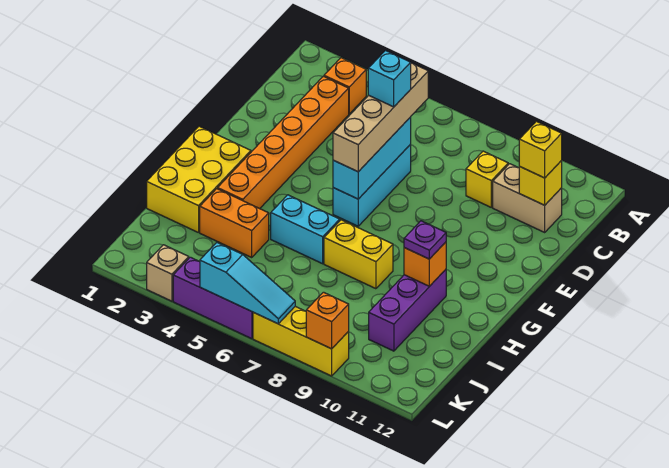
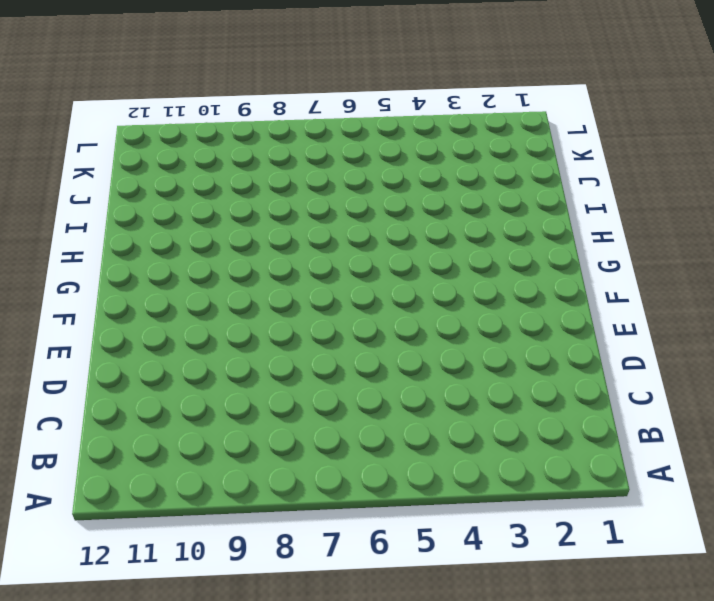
none -> orange 1x1 brick [324,58,366,114]
none -> orange 1x6 brick [218,76,349,209]
none -> yellow 1x1 brick [466,151,508,207]

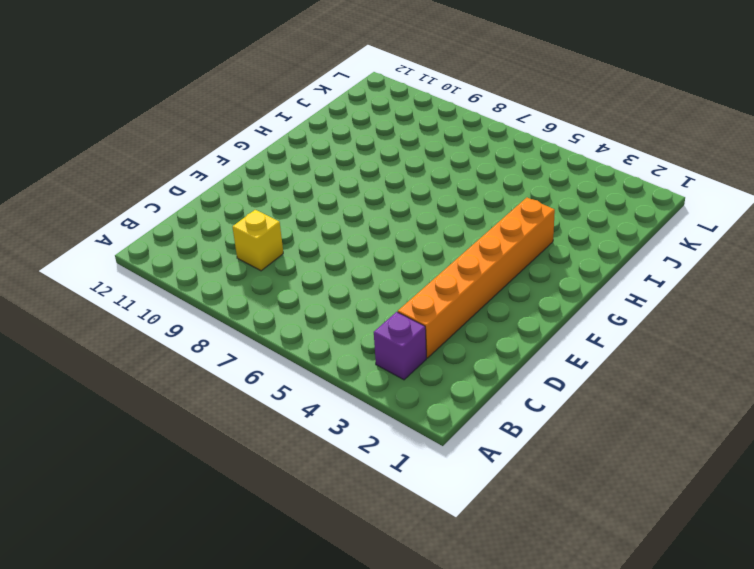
purple 1x1 brick [374,312,426,380] -> orange 1x1 brick [324,58,366,114]
none -> tan 1x2 brick [493,164,562,232]
none -> cyan 1x3 brick [333,144,411,226]
none -> yellow 2x3 brick [147,126,251,233]

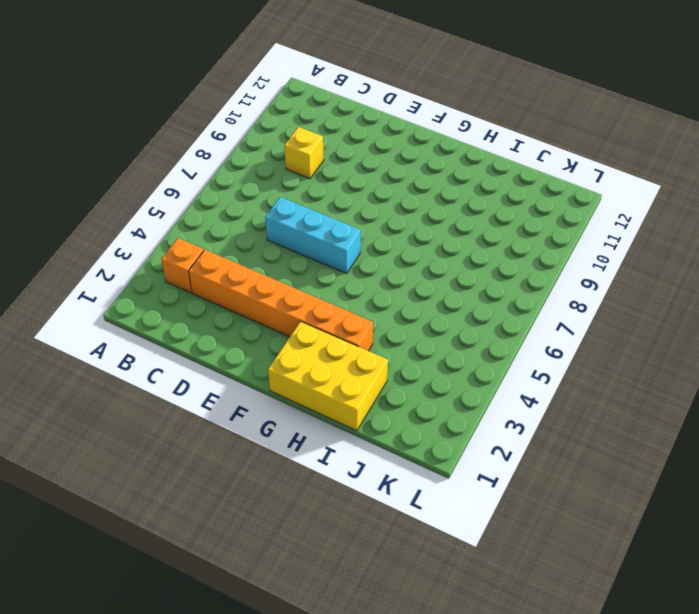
none -> tan 1x2 brick [493,164,562,232]
none -> cyan 1x2 brick [271,195,340,264]
none -> yellow 1x2 brick [324,220,393,289]

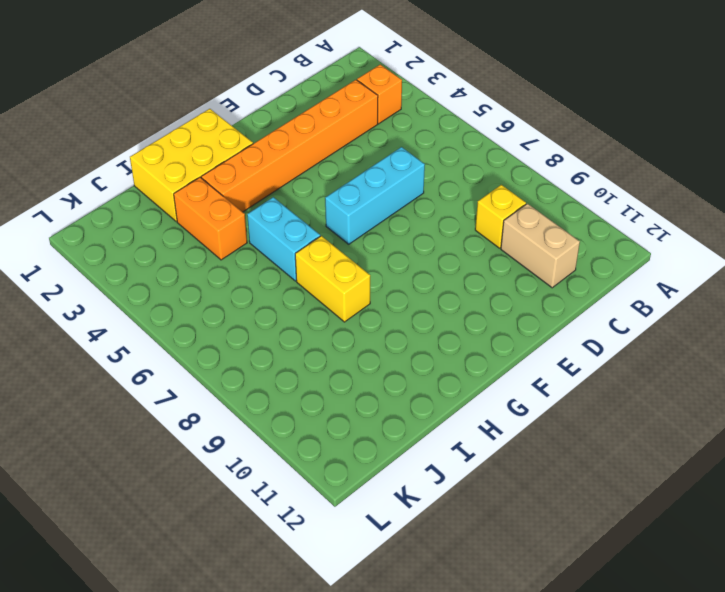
none -> purple 1x3 brick [369,270,446,351]
none -> tan 1x1 brick [147,245,189,301]
none -> purple 1x3 brick [173,257,253,339]

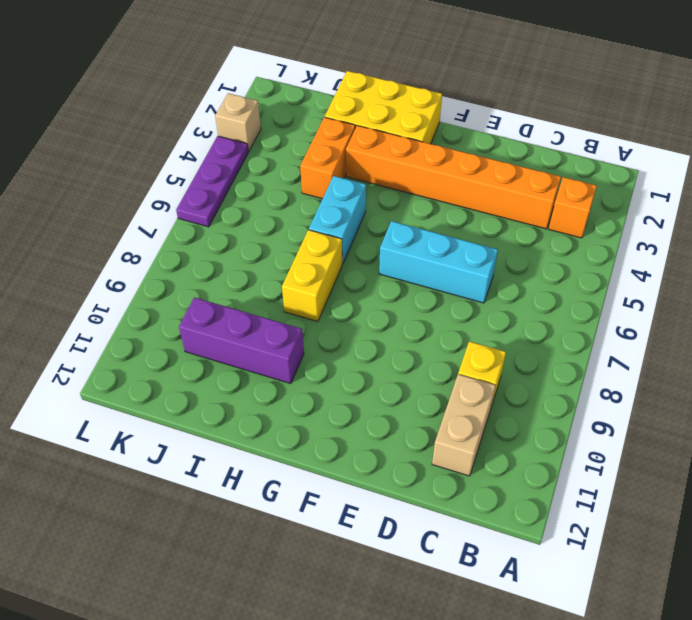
purple 1x3 plate [176,136,248,227] -> purple 1x3 brick [173,257,253,339]
none -> yellow 1x3 brick [253,306,349,376]
none -> yellow 1x1 brick [519,161,562,205]
none -> cyan 1x3 brick [333,117,411,199]

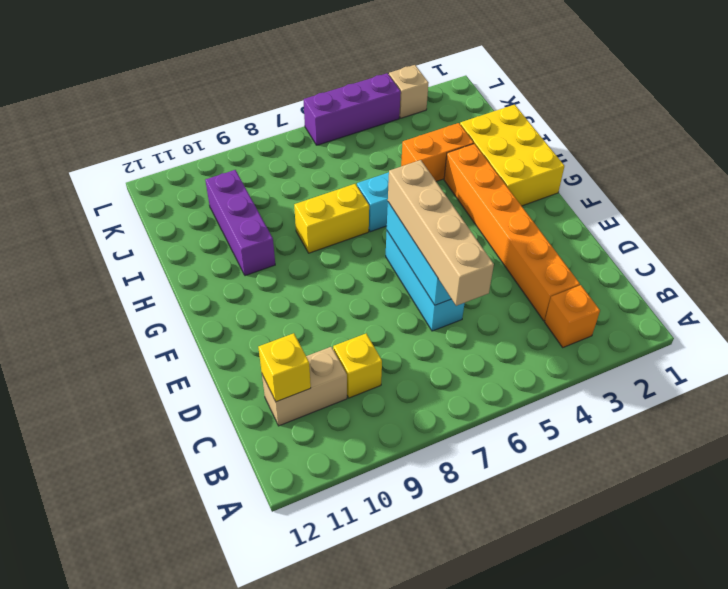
none -> yellow 1x3 brick [253,306,349,376]
none -> orange 1x1 brick [404,242,446,286]
none -> cyan 1x3 slope [200,243,295,324]

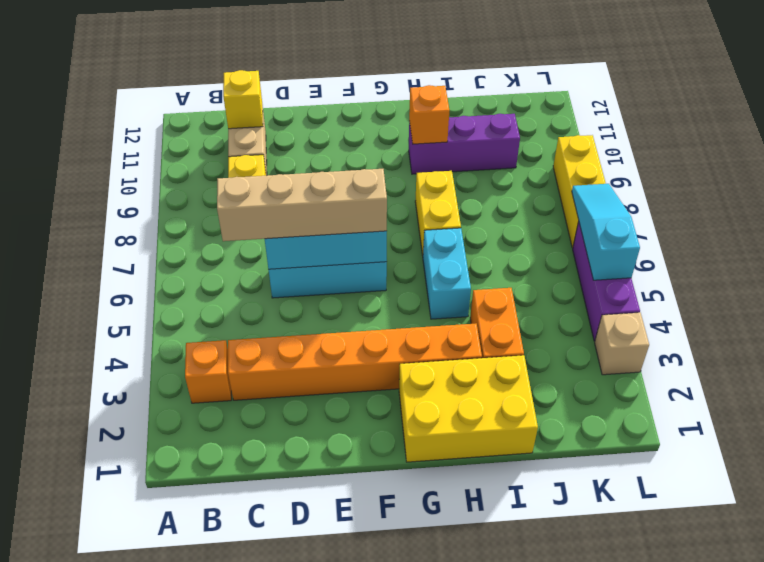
none -> orange 1x1 brick [306,292,349,349]
none -> yellow 1x1 brick [519,121,562,178]
none -> purple 1x1 plate [404,221,446,259]

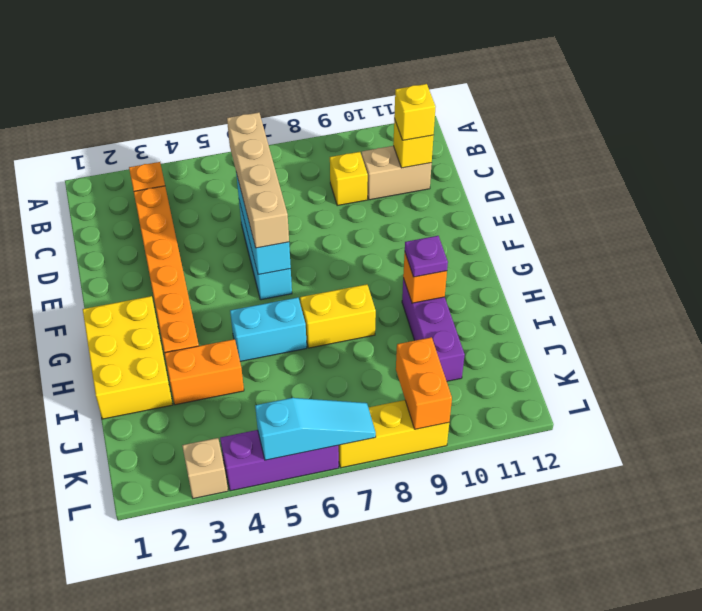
orange 1x2 brick [396,337,452,429] -> orange 1x1 brick [306,292,349,349]
none -> cyan 1x1 brick [368,51,411,107]

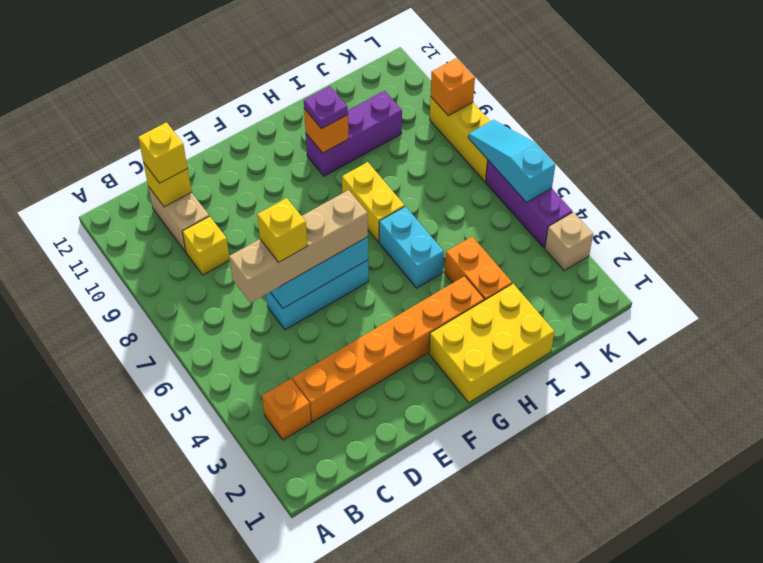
yellow 1x1 brick [257,198,308,262] -> cyan 1x1 brick [368,51,411,107]

